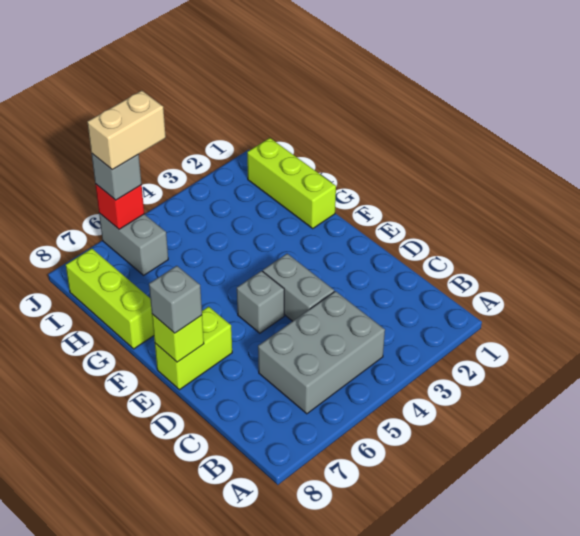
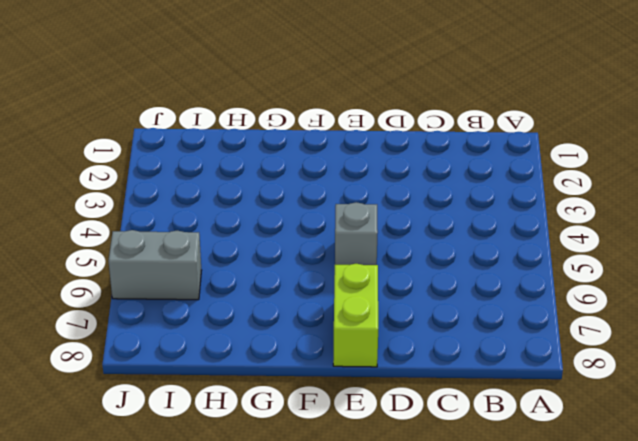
none -> grey 2x3 brick [258,291,385,414]
none -> grey 1x2 brick [263,254,334,321]
none -> lime 1x3 brick [247,138,336,228]

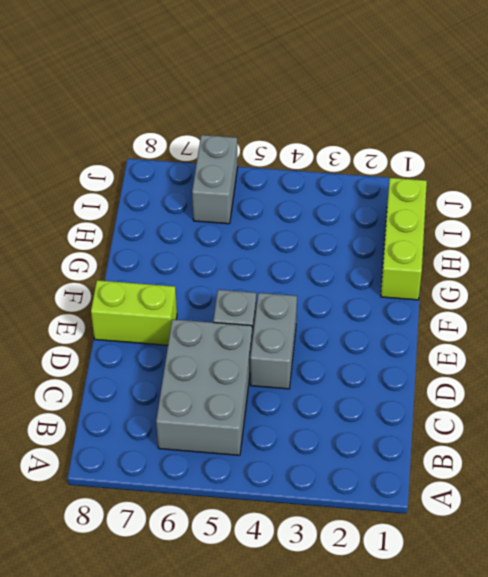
grey 2x3 brick [156,319,252,455] -> grey 2x3 brick turned to [258,291,385,414]
none -> lime 1x3 brick [66,248,154,349]
none -> lime 1x1 brick [152,314,204,362]
none -> red 1x1 brick [95,184,144,229]

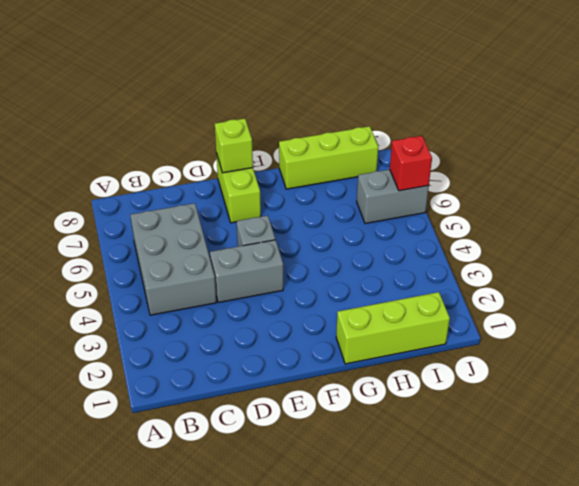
none -> grey 1x1 brick [149,266,202,333]
none -> grey 1x1 brick [92,154,142,200]
none -> tan 1x2 brick [88,91,166,170]

